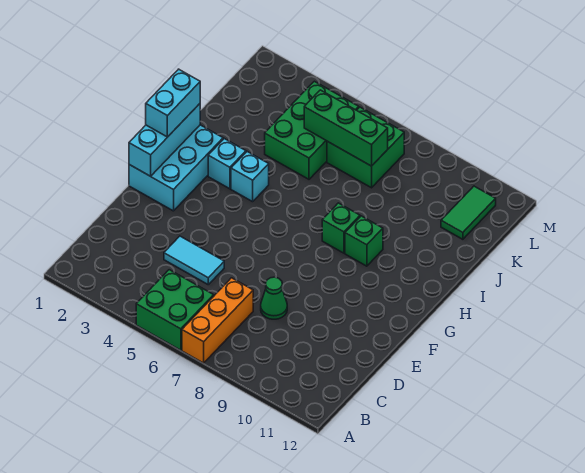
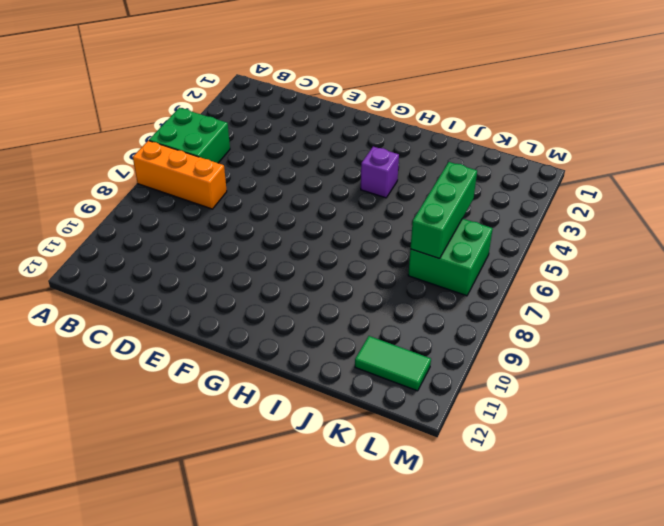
purple 1x1 brick [361,147,399,198] -> cyan 1x1 brick [231,152,269,202]
none -> cyan 1x2 tile [164,236,224,284]
none -> green 1x1 cone [261,277,287,319]
none -> cyan 2x3 brick [129,125,223,211]

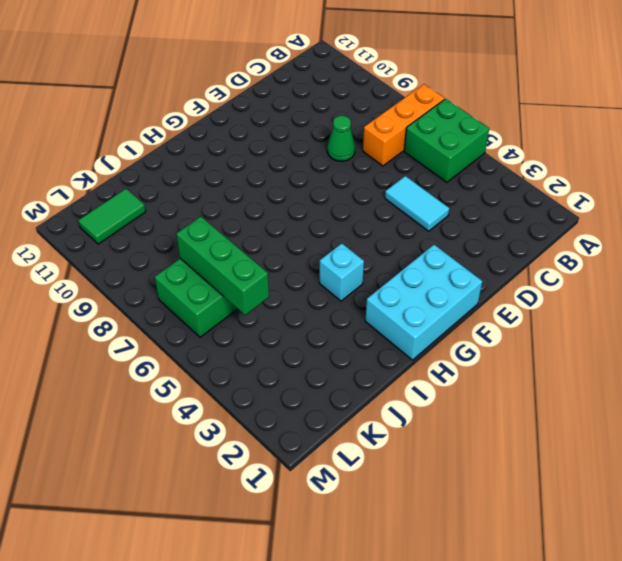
none -> cyan 1x1 brick [208,139,246,189]
none -> green 1x1 brick [322,203,360,253]
none -> green 1x1 brick [345,216,383,266]

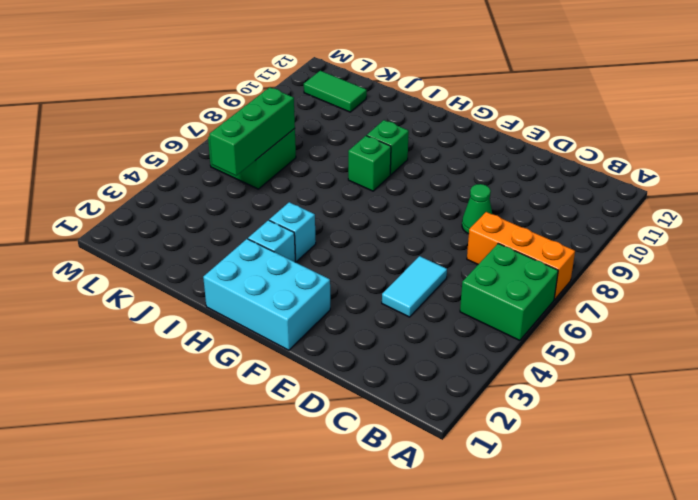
none -> green 2x3 brick [265,81,359,179]
none -> cyan 1x3 brick [129,104,200,176]
none -> cyan 1x2 brick [146,69,200,137]

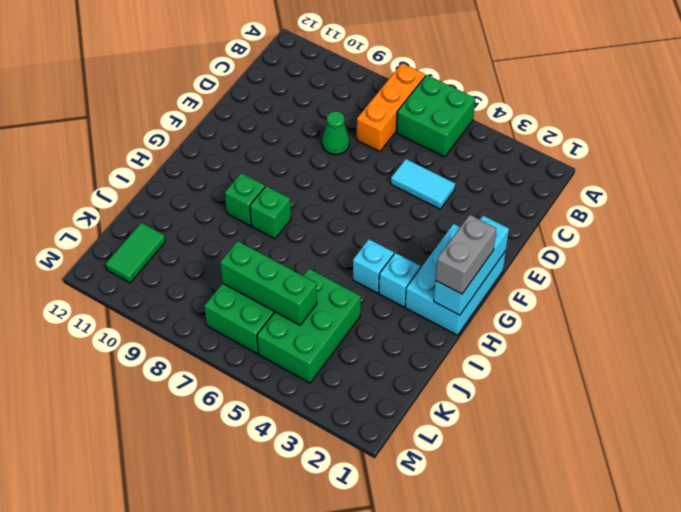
grey 1x2 brick [435,215,496,294] -> cyan 1x2 brick [146,69,200,137]

